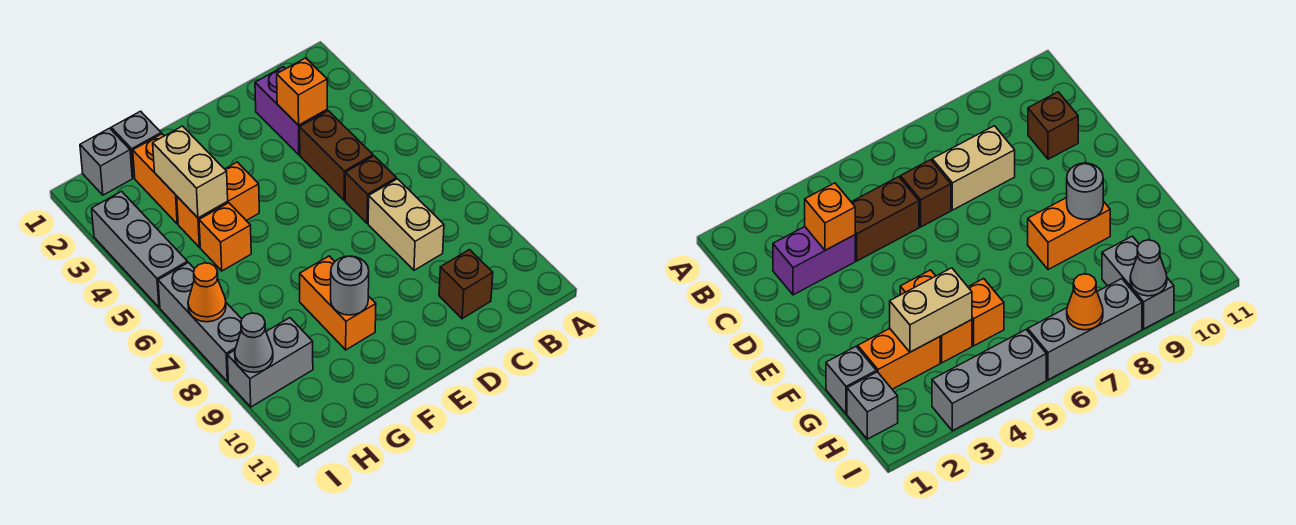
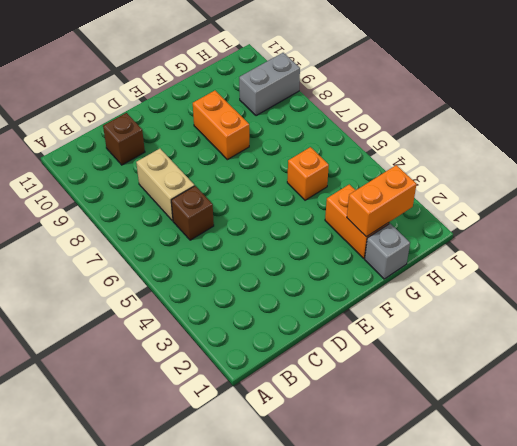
orange 1x2 brick [347,165,416,237] -> orange 1x2 brick moved to [177,162,259,247]
none -> purple 1x2 brick [255,67,327,155]
none -> brown 1x2 brick [300,111,373,200]
none -> grey 1x1 brick [80,128,132,195]

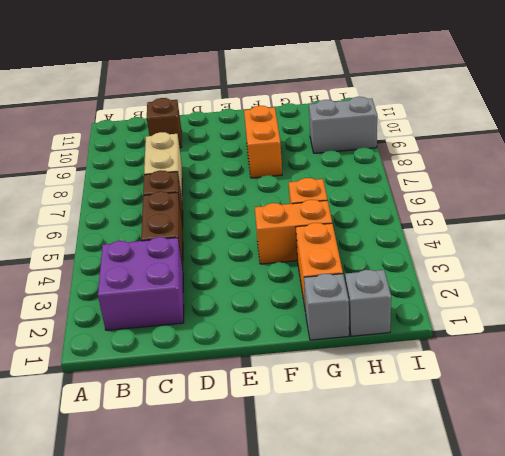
purple 2x2 brick [98,237,184,330] -> purple 1x2 brick [255,67,327,155]
none -> grey 1x3 brick [92,191,188,307]
none -> grey 1x3 brick [158,263,242,382]
none -> orange 1x1 brick [277,58,327,125]

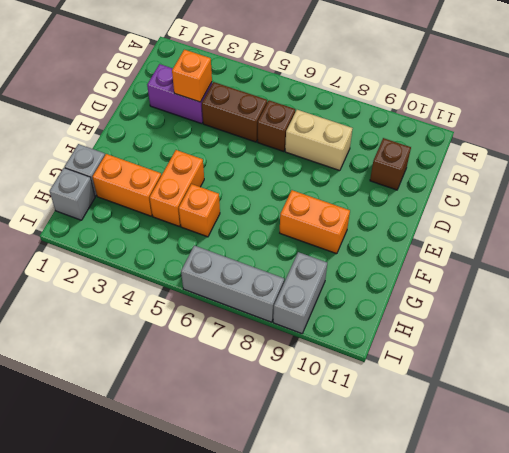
none -> grey 1x3 brick [92,191,188,307]
none -> grey 1x1 round brick [331,256,369,315]
none -> tan 1x2 brick [153,126,228,218]

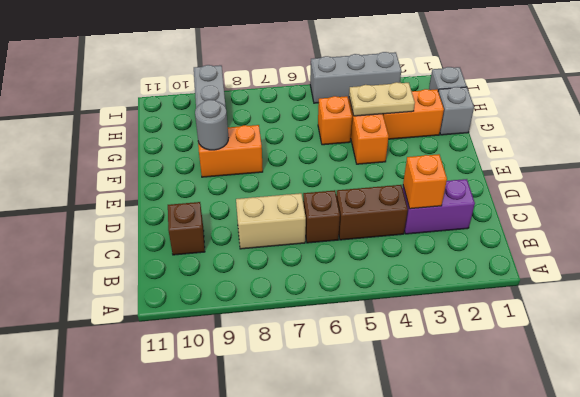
tan 1x2 plate [349,82,415,116] -> tan 1x2 brick [153,126,228,218]
none -> grey 1x3 brick [158,263,242,382]
none -> orange 1x1 cone [188,263,226,322]
none -> grey 1x1 cone [235,313,273,372]

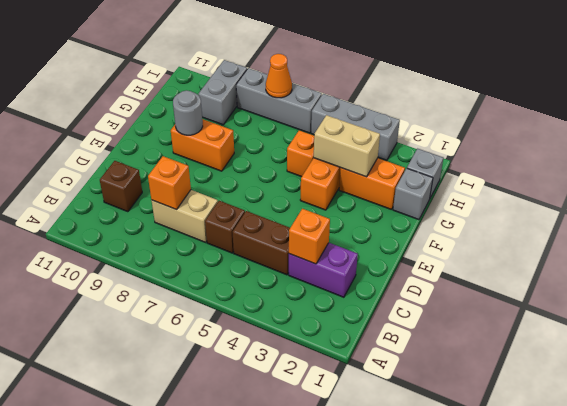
orange 1x1 brick [148,156,191,210] -> none
none -> grey 1x1 cone [235,313,273,372]

